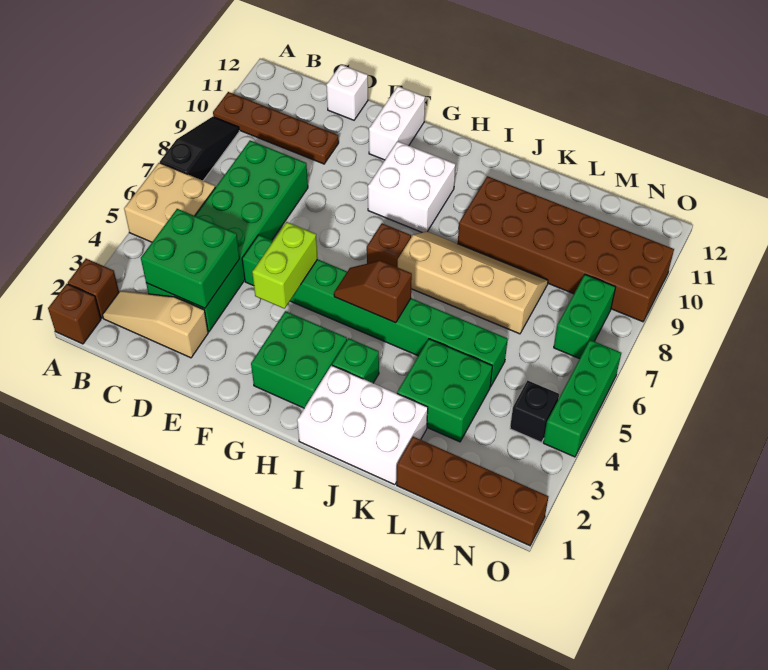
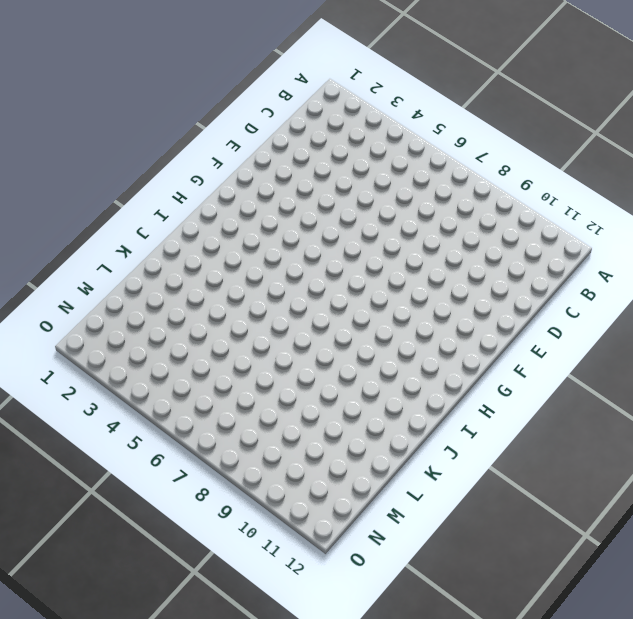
none -> brown 1x1 brick [48,284,101,344]
none -> brown 1x1 brick [68,259,119,318]
none -> tan 2x2 brick [124,163,215,242]

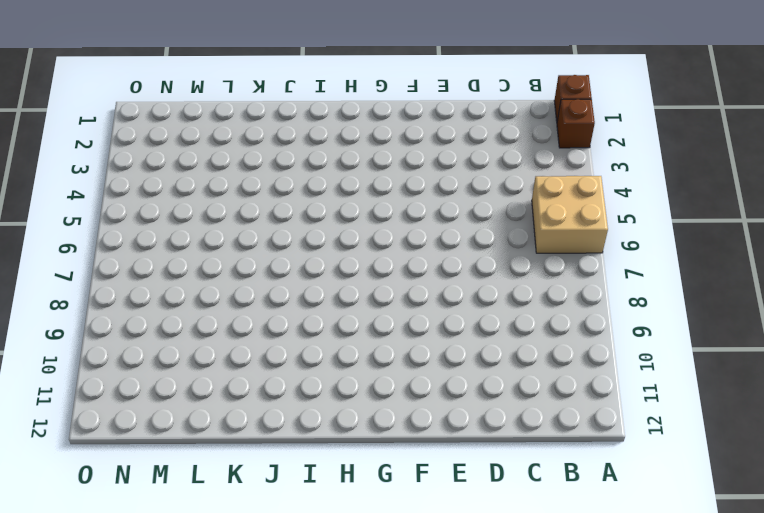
none -> black 1x3 slope [160,117,239,180]
none -> brown 1x4 plate [213,92,339,164]
none -> tan 1x3 slope [103,291,208,358]

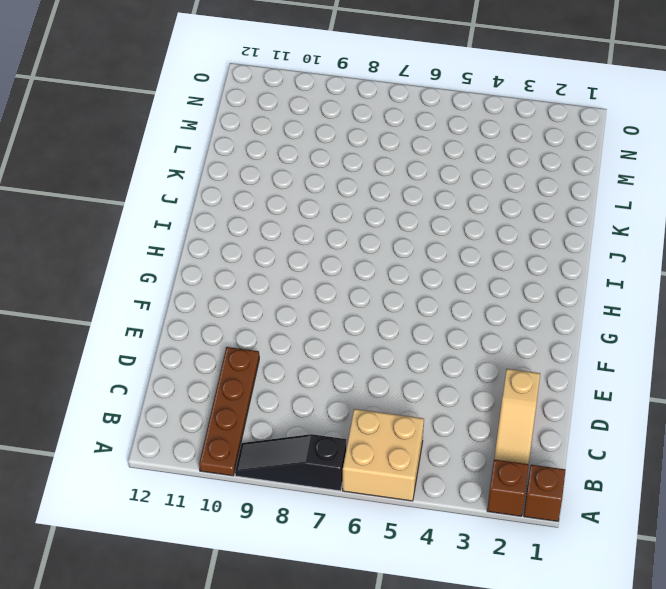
none -> green 2x6 brick [146,140,308,332]
none -> white 1x1 brick [327,65,368,120]
none -> green 1x8 brick [242,235,508,387]

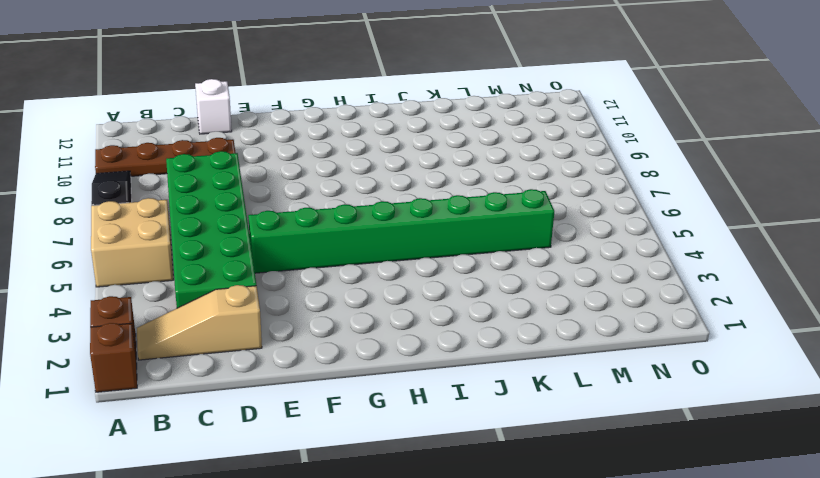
none -> white 1x2 brick [369,86,425,160]
none -> green 2x2 brick [251,311,347,408]
none -> white 2x2 brick [368,141,456,232]

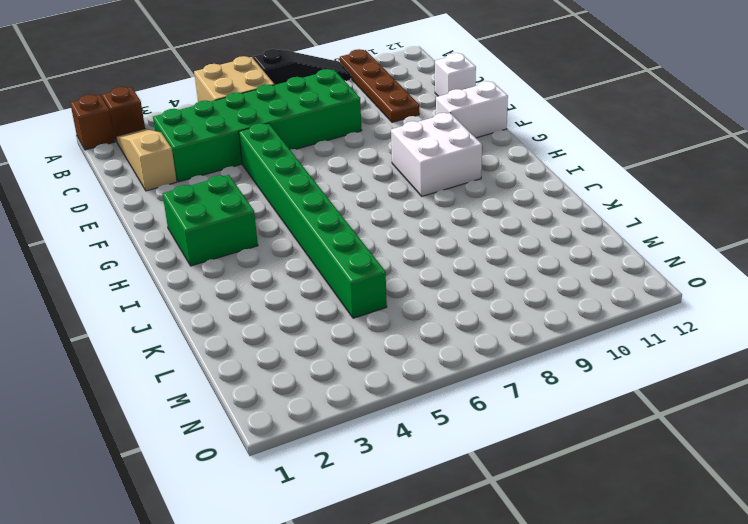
none -> brown 1x1 brick [367,223,411,267]
none -> white 2x3 brick [297,365,428,485]
none -> green 1x1 brick [332,338,379,383]

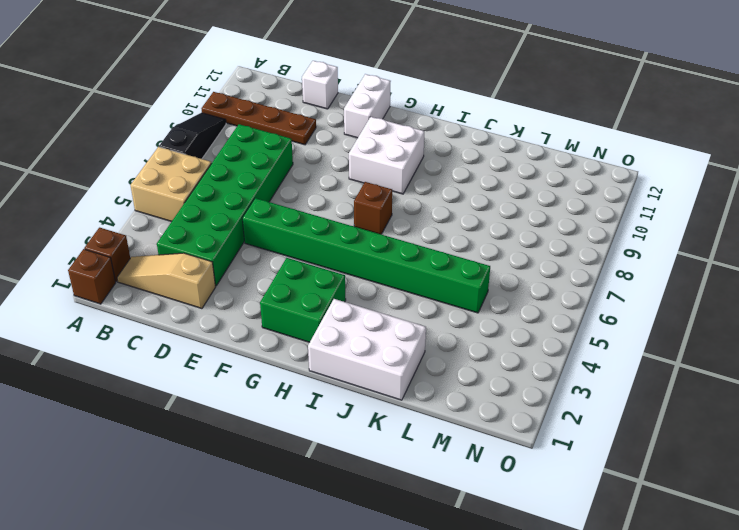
none -> green 1x1 brick [332,338,379,383]
none -> tan 2x4 slope [398,231,548,334]
none -> brown 2x6 brick [458,176,674,322]

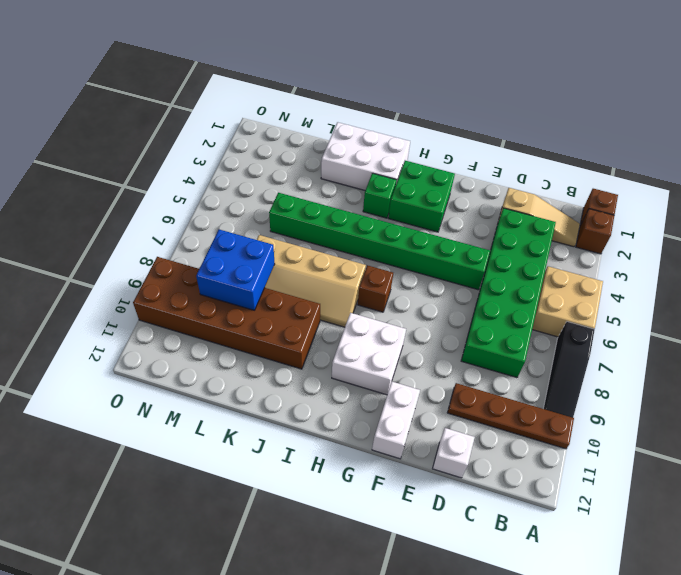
blue 2x2 brick [196,230,275,310] -> none
none -> green 2x2 brick [397,339,492,442]
none -> brown 1x4 brick [397,437,549,546]
none -> black 1x1 brick [510,380,559,442]

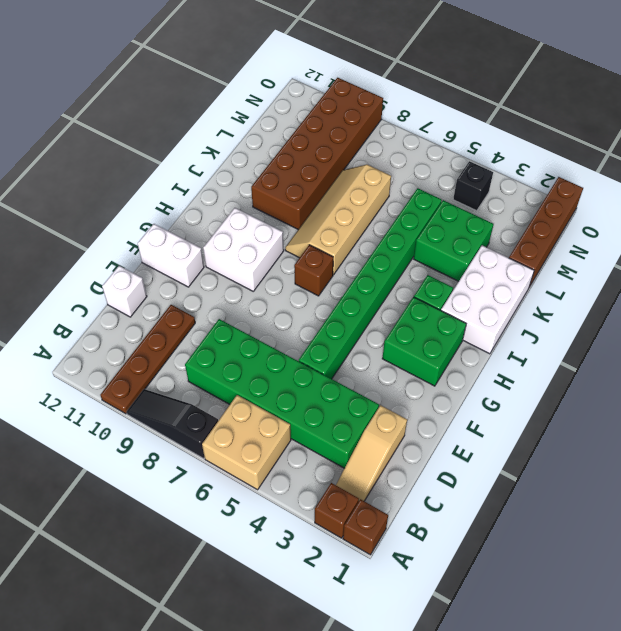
none -> green 1x2 brick [554,274,615,359]
none -> green 1x3 brick [543,340,621,457]
none -> green 2x2 brick [141,209,240,308]

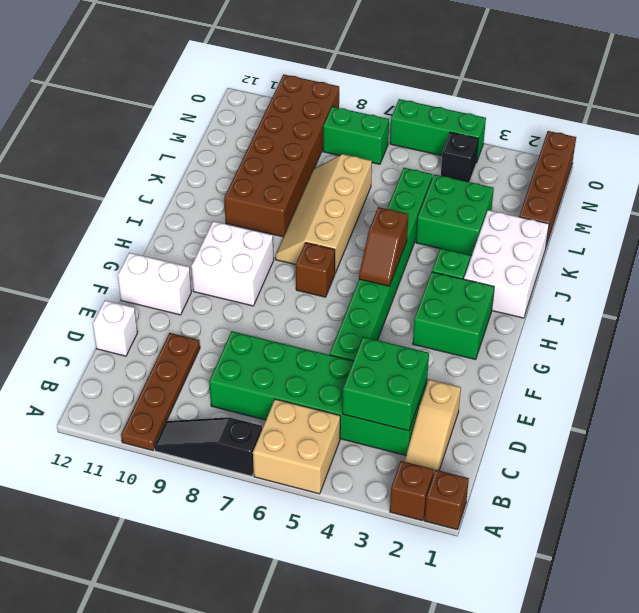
none -> lime 1x2 brick [252,222,318,309]

